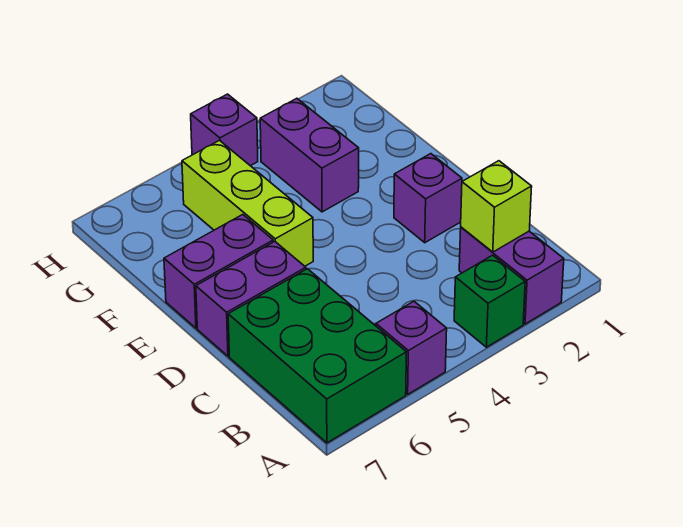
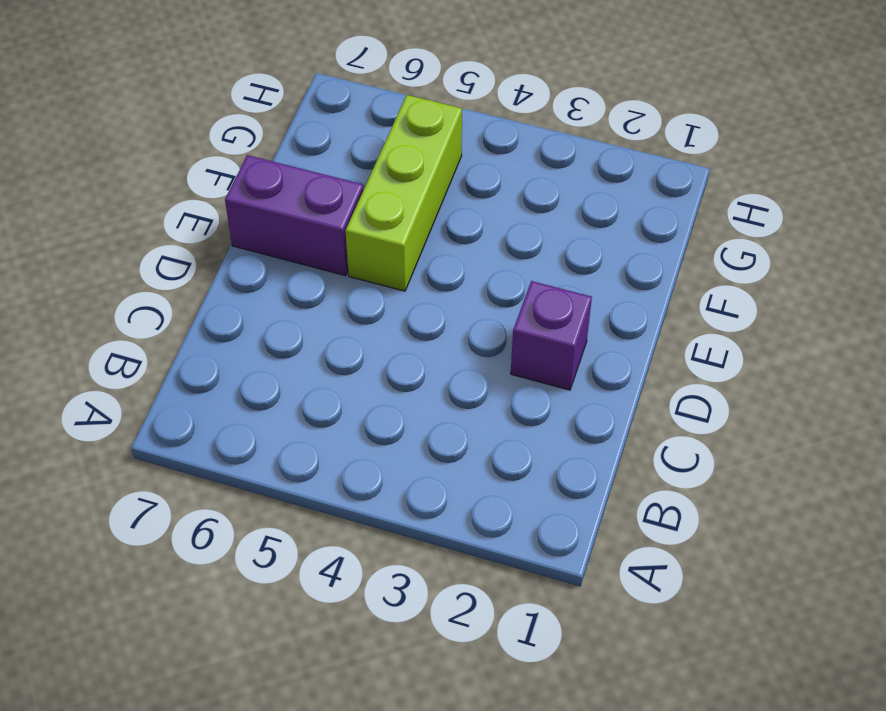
none -> purple 1x2 brick [459,227,564,324]
none -> green 1x1 brick [454,255,525,347]

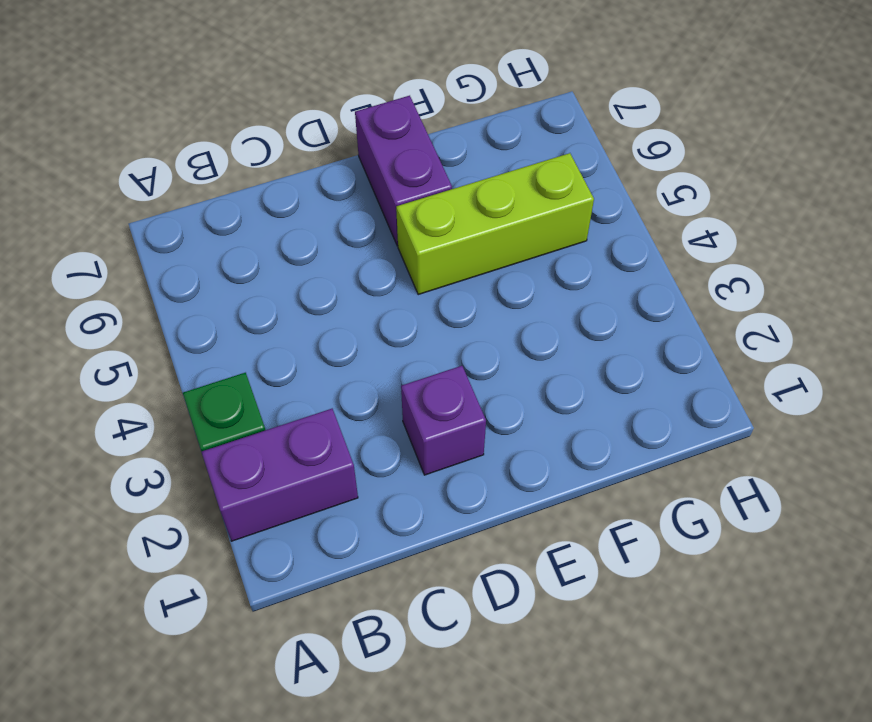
none -> purple 1x1 brick [376,301,447,394]
none -> green 2x3 brick [228,269,406,443]

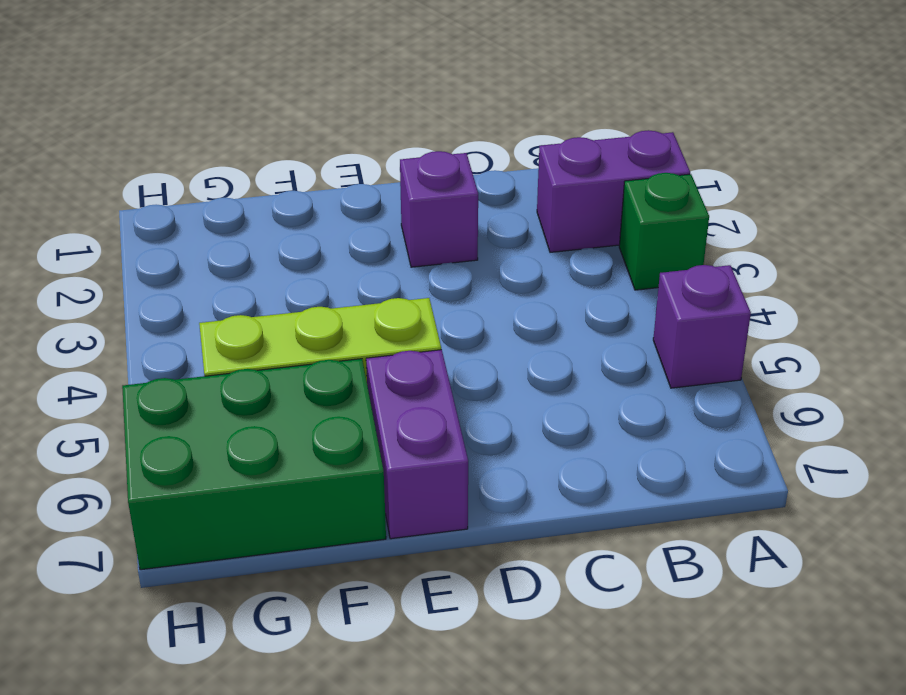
green 2x3 brick [122,359,386,570] -> green 2x3 brick moved to [228,269,406,443]
none -> purple 1x2 brick [196,241,306,356]
none -> purple 1x2 brick [260,98,359,212]

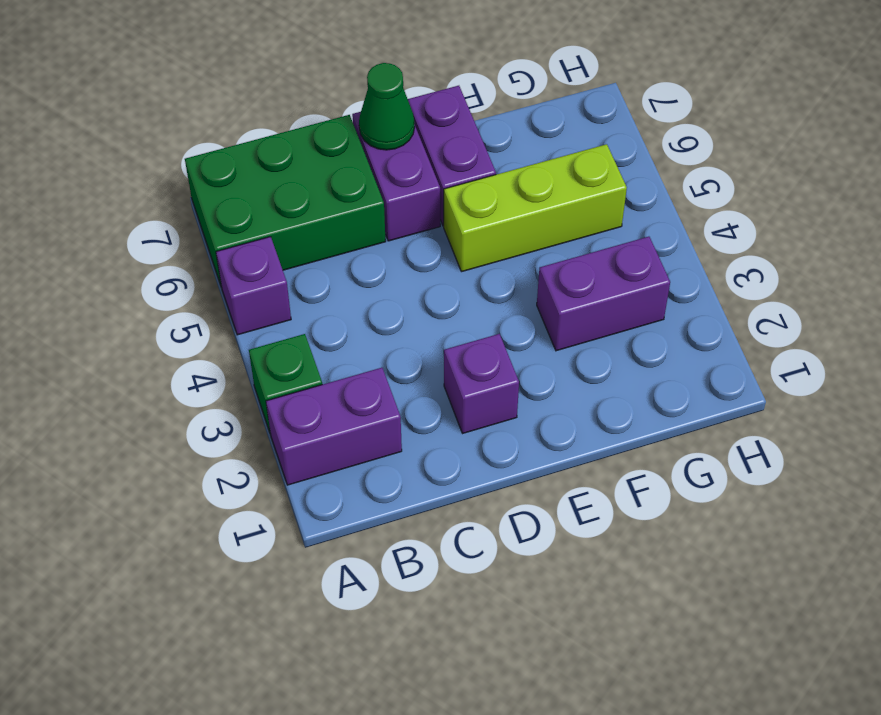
green 1x1 cone [359,63,415,150] -> none
none -> purple 1x1 brick [191,94,258,166]
none -> lime 1x1 brick [461,161,532,252]

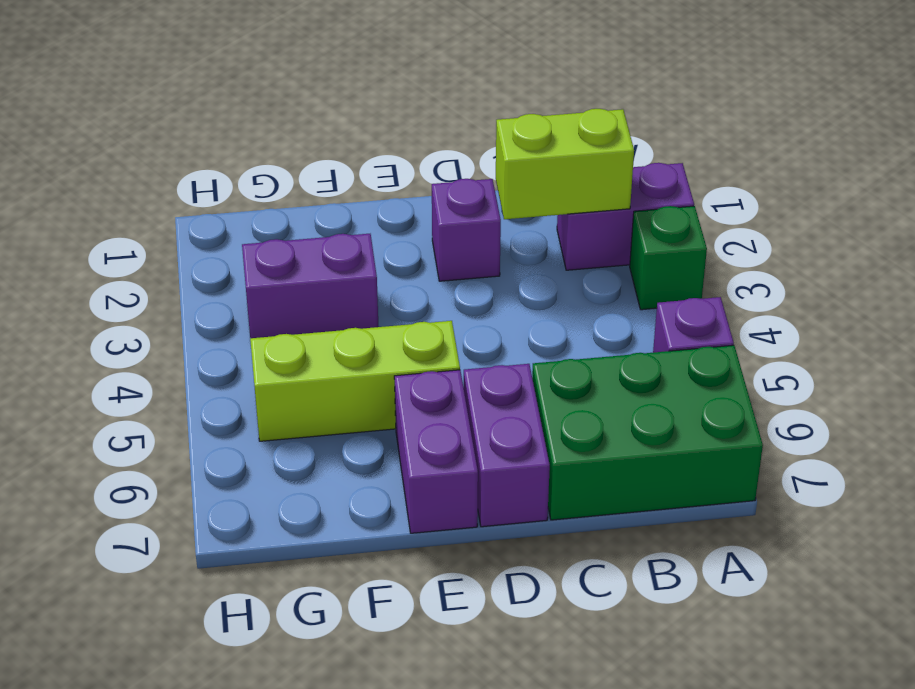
lime 1x2 brick [496,109,634,219] -> lime 1x1 brick [461,161,532,252]
none -> purple 1x1 brick [191,94,258,166]

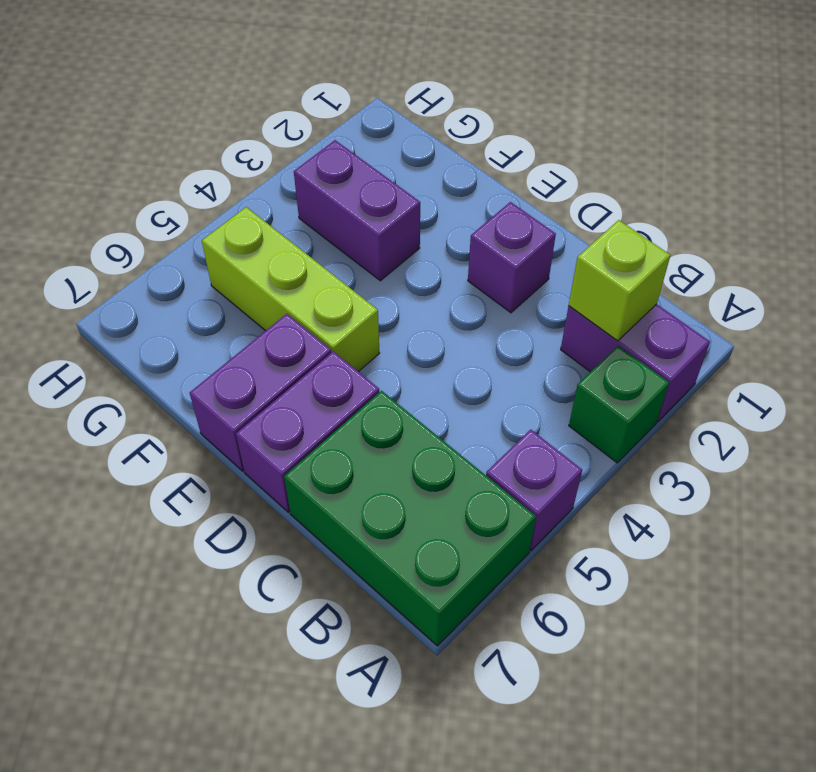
none -> purple 1x1 brick [191,94,258,166]

